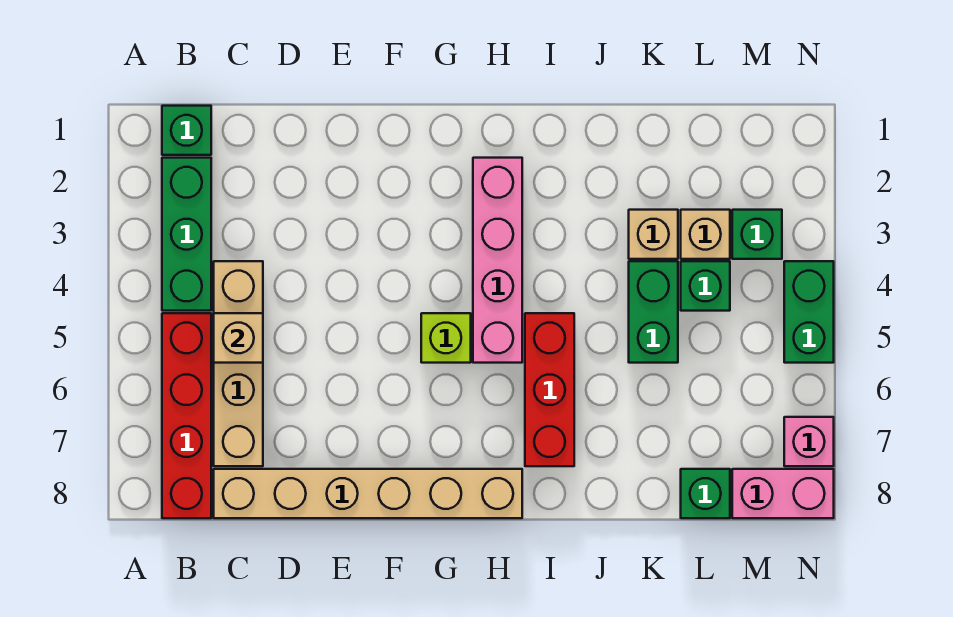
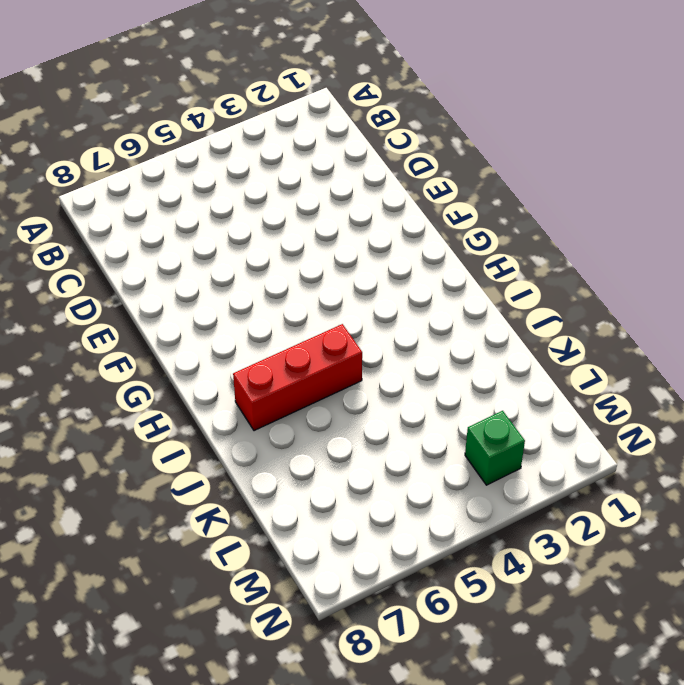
none -> green 1x1 brick [162,106,211,155]
none -> green 1x3 brick [162,158,211,311]
none -> red 1x4 brick [162,313,211,518]

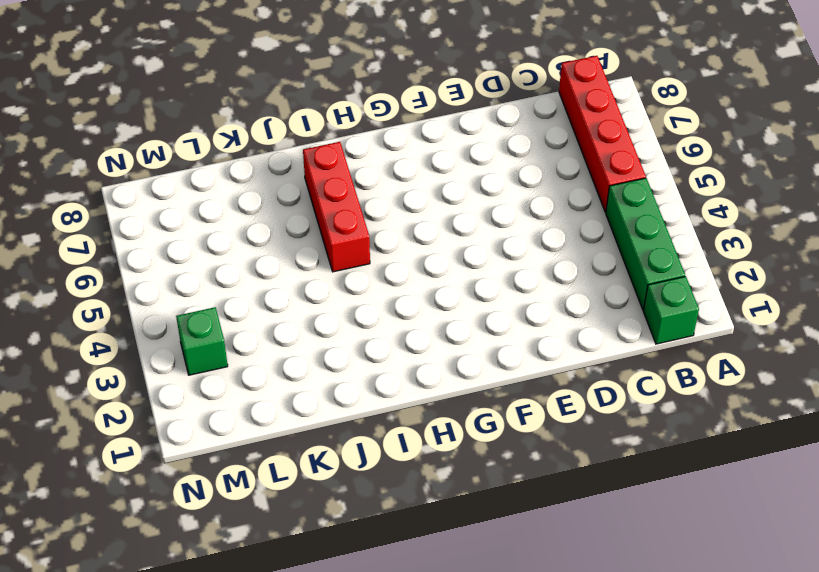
none -> tan 1x4 brick [214,261,263,466]
none -> tan 1x6 brick [214,469,522,518]
none -> lime 1x1 brick [421,313,471,363]

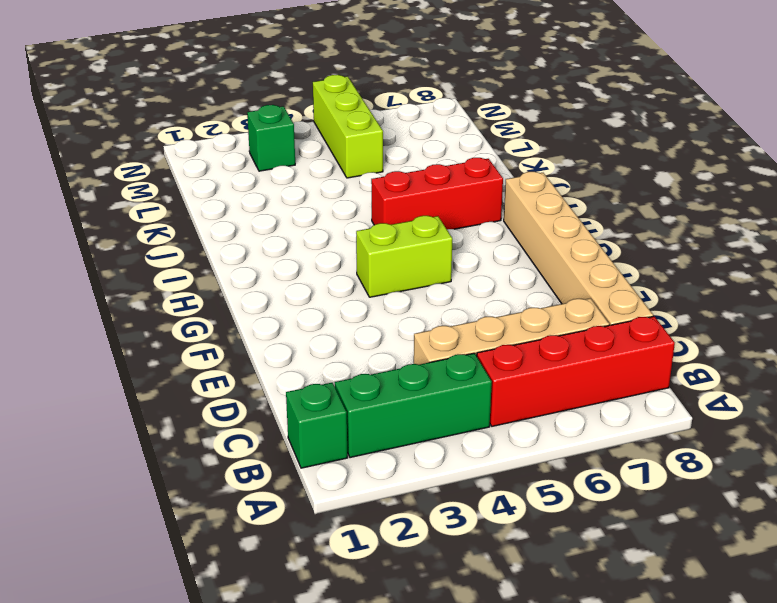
lime 1x2 brick [356,216,452,297] -> lime 1x1 brick [421,313,471,363]
lime 1x3 brick [313,75,383,178] -> green 1x2 brick [784,261,834,363]
none -> pink 1x4 brick [473,158,522,363]
none -> tan 1x1 brick [629,210,678,259]
none -> green 1x2 brick [629,261,678,363]

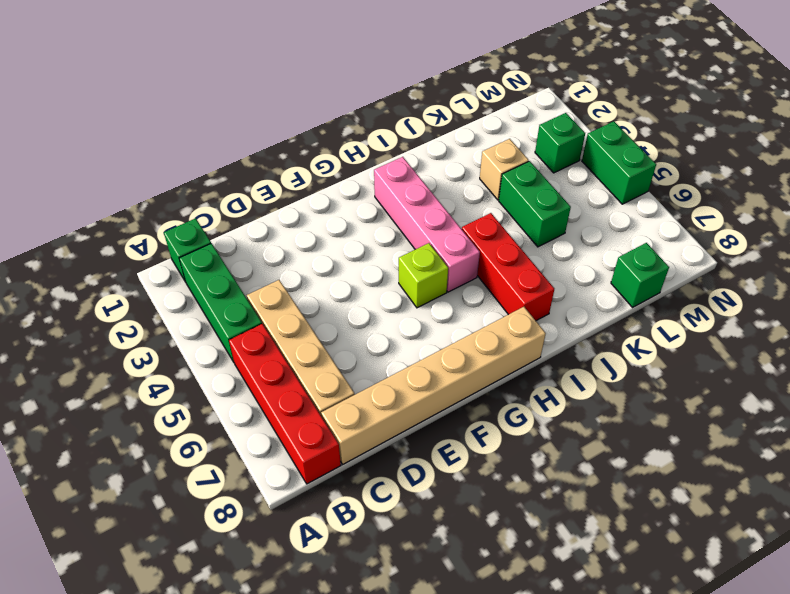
none -> tan 1x1 brick [681,210,730,259]
none -> green 1x1 brick [681,261,730,311]
none -> pink 1x2 brick [732,469,834,518]

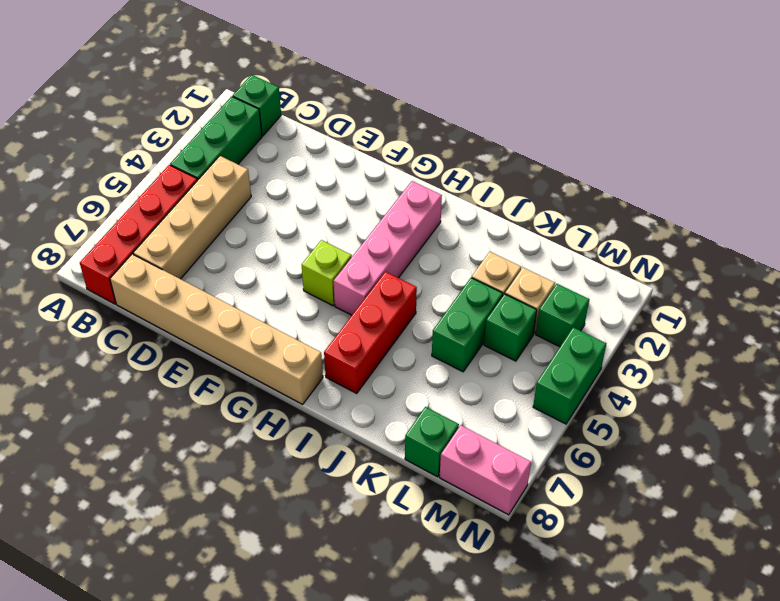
none -> pink 1x1 brick [784,417,834,466]
none -> tan 1x1 brick [214,313,263,363]

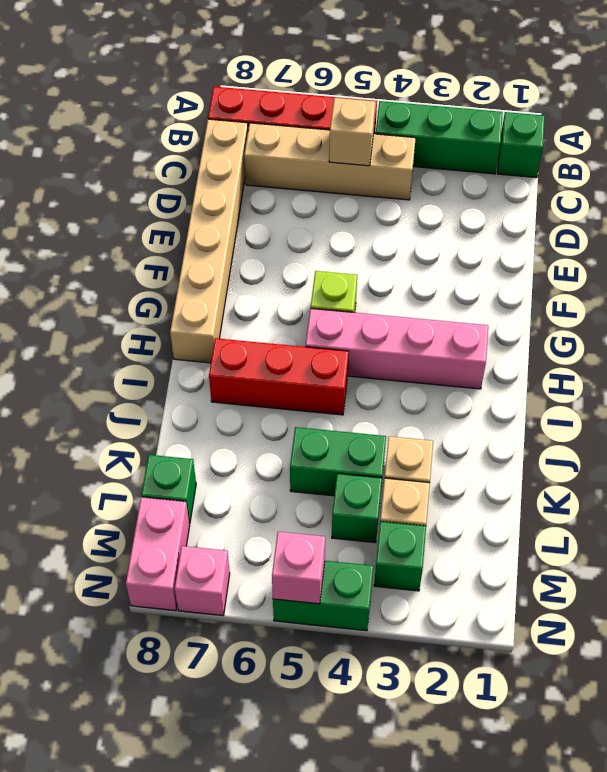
pink 1x1 brick [272,532,325,604] -> none

